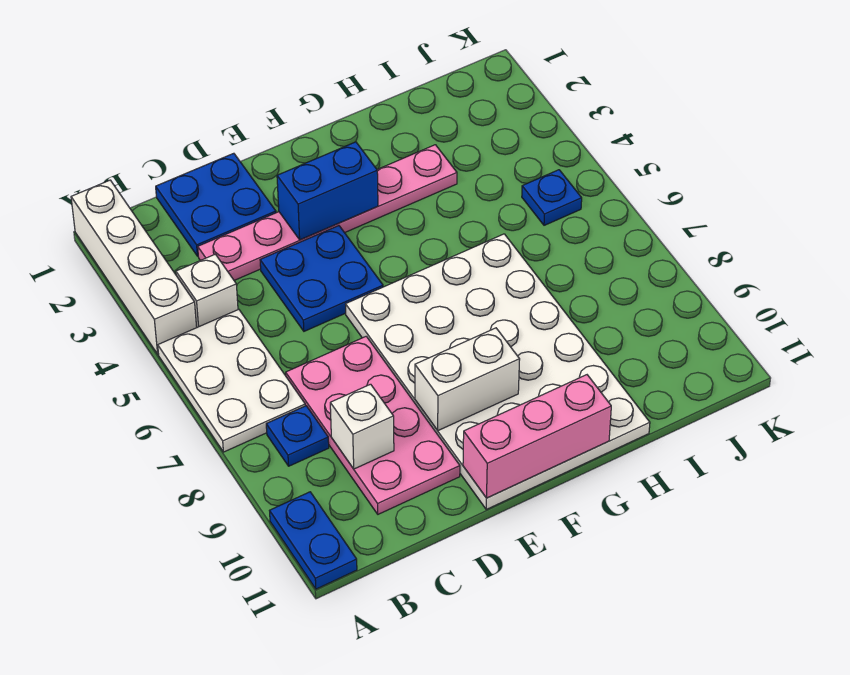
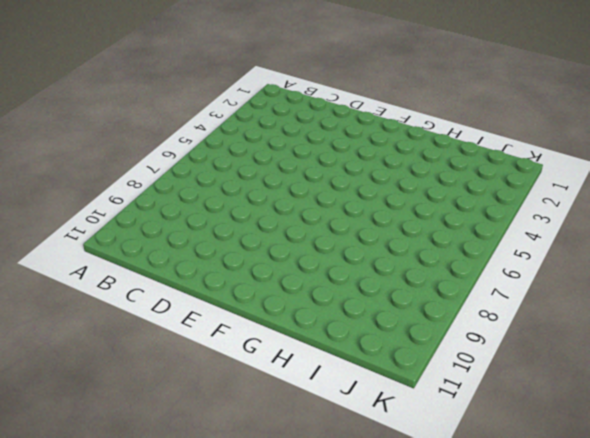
none -> white 1x4 brick [71,180,197,354]
none -> white 2x3 plate [158,309,305,452]
none -> blue 1x2 plate [270,492,357,589]

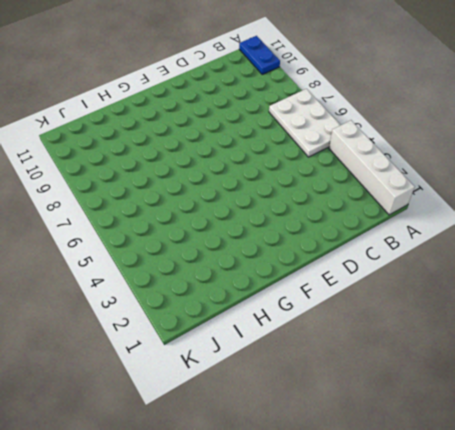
none -> white 1x1 brick [176,254,238,327]
none -> blue 1x1 plate [266,406,329,466]
none -> blue 2x2 plate [156,153,276,256]

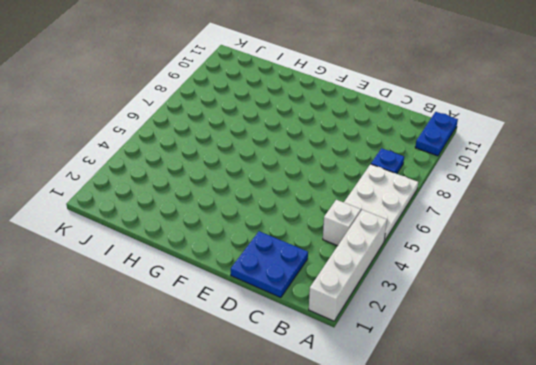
none -> pink 1x6 plate [198,145,457,280]
none -> pink 2x4 plate [286,336,460,514]
none -> blue 2x2 plate [260,226,383,331]

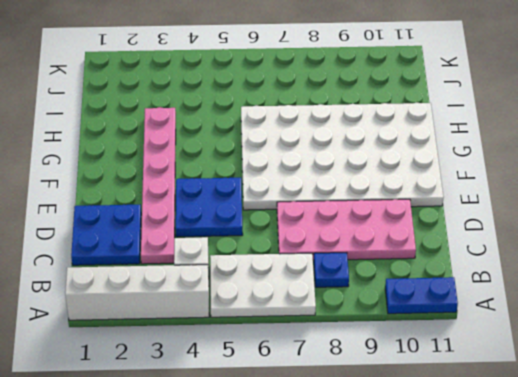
none -> blue 1x1 plate [522,170,582,225]
none -> white 1x1 brick [330,384,394,469]
none -> blue 1x2 brick [277,142,378,240]

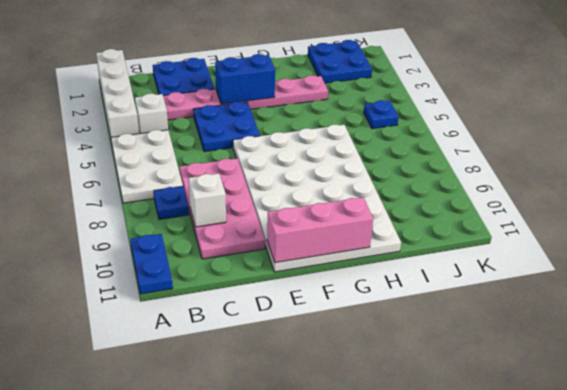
blue 2x2 plate [308,40,372,83] -> none
none -> white 1x2 brick [415,328,520,431]

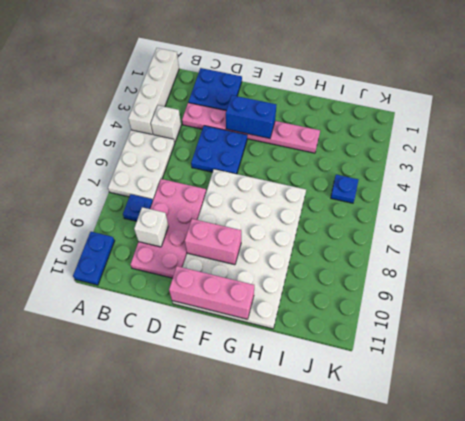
pink 1x2 brick [185,219,241,265] -> white 1x2 brick [415,328,520,431]

